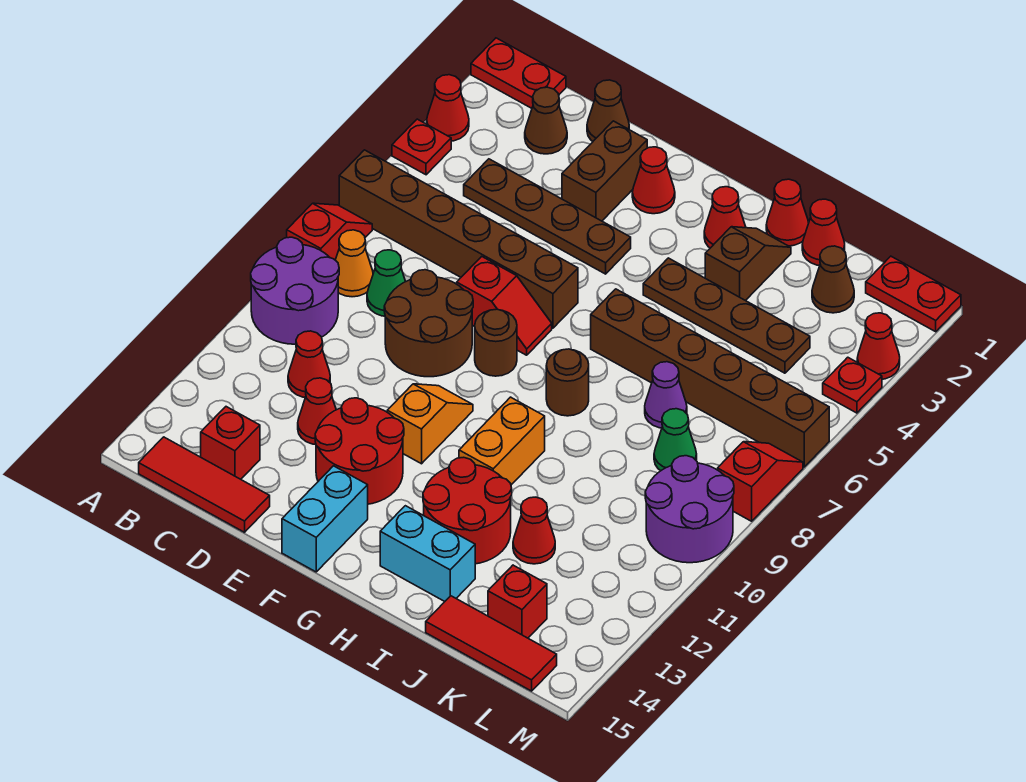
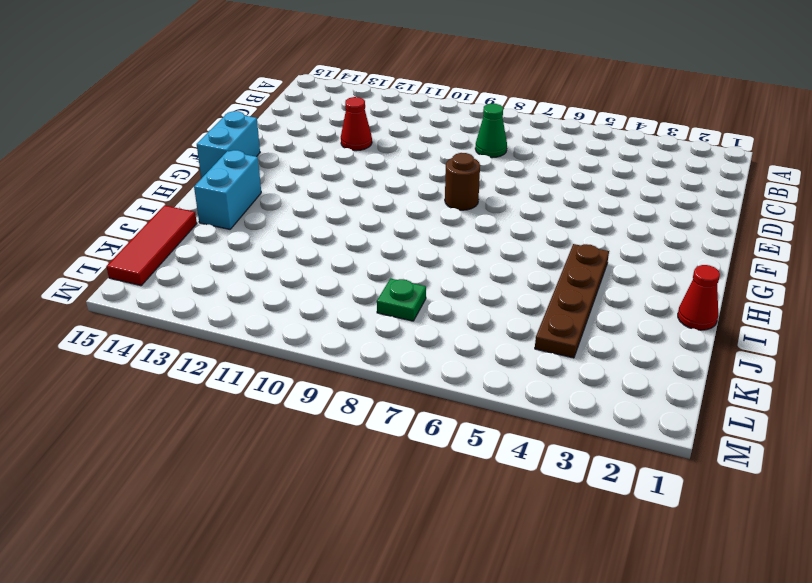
cyan 1x2 brick [197,111,260,179] -> cyan 1x2 brick turned to [282,466,368,572]
green 1x1 plate [377,279,426,321] -> green 1x1 cone [654,409,697,471]
none -> red 1x2 plate [471,38,566,108]
none -> red 1x1 cone [427,75,469,141]
none -> red 1x1 plate [392,119,451,175]
none -> brown 1x6 brick [339,150,578,328]

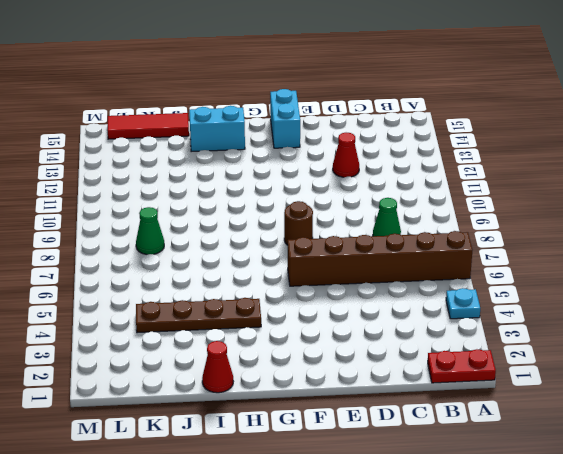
cyan 1x1 plate [446,288,480,319] -> red 1x1 plate [392,119,451,175]
none -> red 1x1 cone [427,75,469,141]
none -> red 1x2 slope [287,203,372,260]
none -> purple 2x2 round brick [251,237,339,344]
none -> orange 1x1 cone [336,230,373,297]

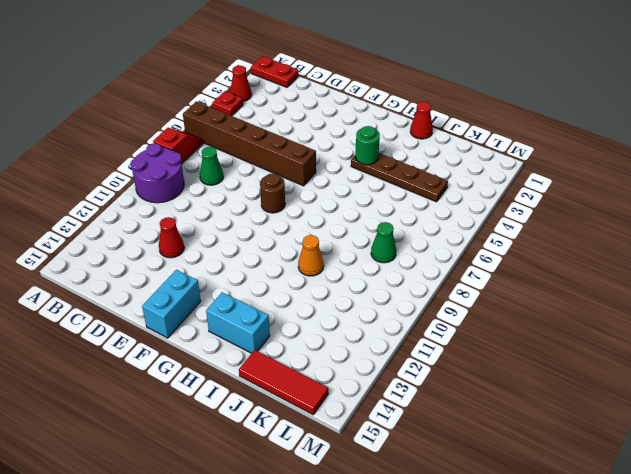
green 1x1 round brick [355,126,380,165] -> none
orange 1x1 cone [298,235,324,276] -> orange 1x1 cone moved to [336,230,373,297]
none -> red 1x3 tile [139,437,270,532]
none -> brown 1x1 cone [525,87,567,154]
none -> brown 1x4 plate [464,159,631,274]
none -> red 1x1 cone [288,331,330,397]

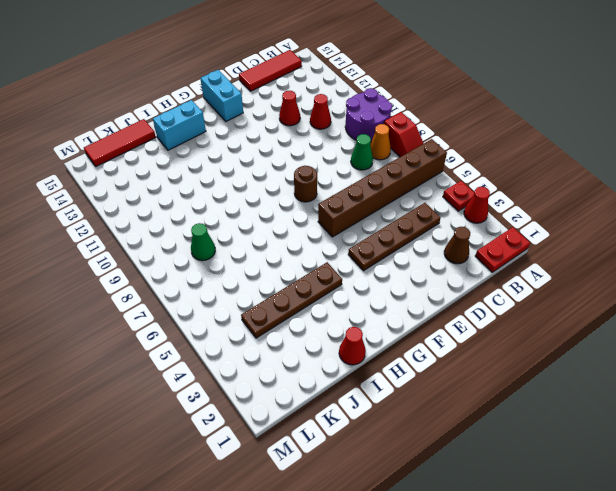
none -> red 1x1 brick [201,407,260,479]
none -> brown 1x1 cone [587,80,629,141]
none -> brown 2x2 round brick [384,270,473,377]
none -> brown 1x2 brick [562,121,647,221]

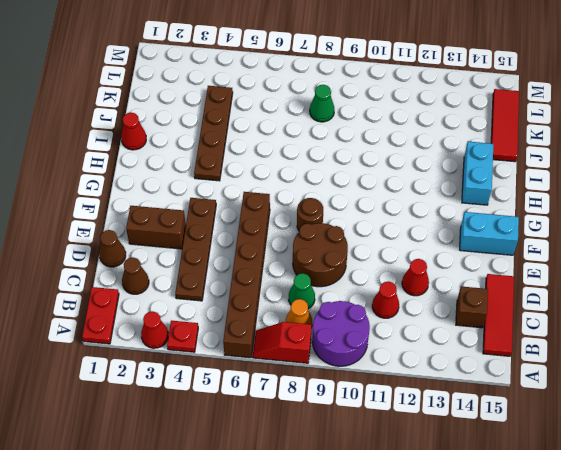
brown 1x1 brick [456,286,488,328] -> red 1x1 brick [201,407,260,479]
none -> red 1x2 slope [457,257,552,355]
none -> red 2x2 round brick [315,398,404,504]
none -> red 1x1 cone [632,147,675,214]
none -> orange 1x2 slope [387,384,473,464]

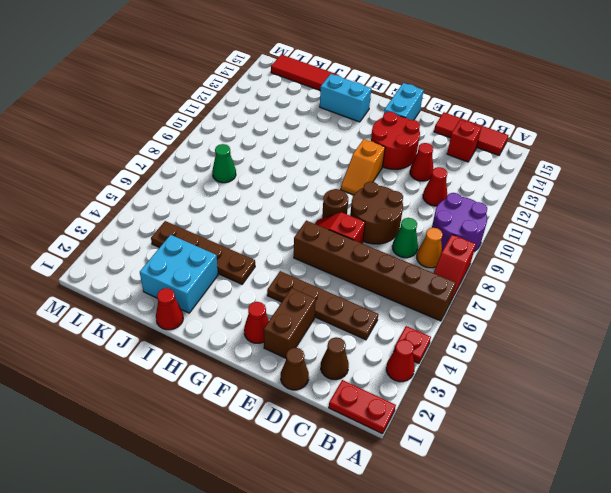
cyan 2x2 brick [140,235,218,313] -> brown 1x2 slope [705,227,791,301]
none -> red 1x1 cone [704,187,746,248]
none -> brown 1x6 brick [591,289,829,467]
none -> brown 1x1 round brick [546,349,589,416]
none -> orange 1x2 brick [459,397,545,485]

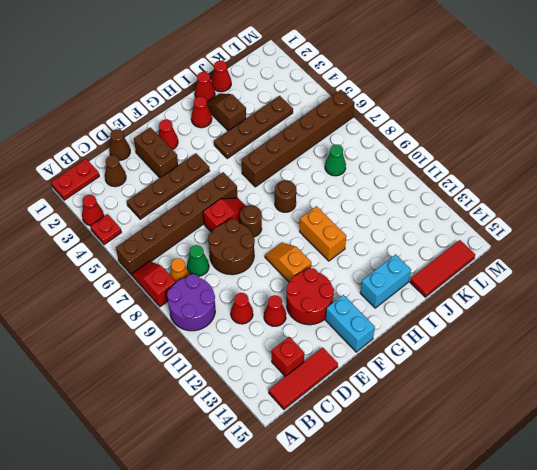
none -> red 2x2 round brick [423,457,512,564]
none -> purple 1x1 cone [645,362,687,428]
none -> red 1x1 cone [513,497,555,564]
none -> brown 1x1 cone [812,246,854,313]

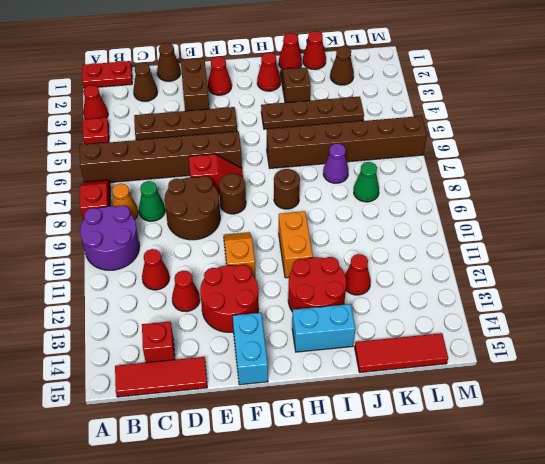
none -> red 1x1 brick [488,565,547,638]
none -> red 1x2 plate [866,256,961,332]
none -> purple 2x2 round brick [645,456,734,563]
none -> red 1x1 cone [857,313,900,379]

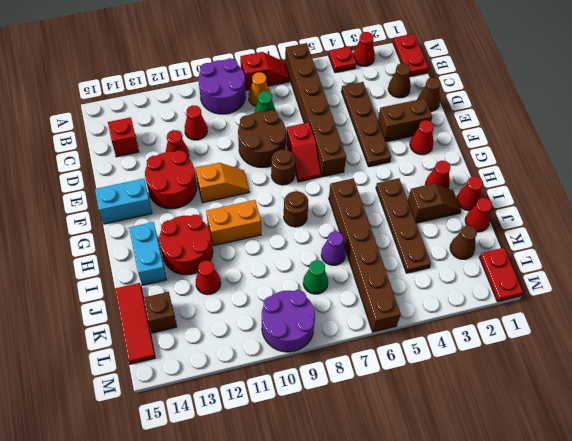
brown 1x1 brick [143,292,177,333] -> red 1x1 brick [488,565,547,638]
none -> red 1x3 tile [139,437,270,532]
none -> red 1x1 cone [857,313,900,379]
none -> red 1x1 plate [823,357,882,413]
none -> red 1x2 slope [718,442,803,521]

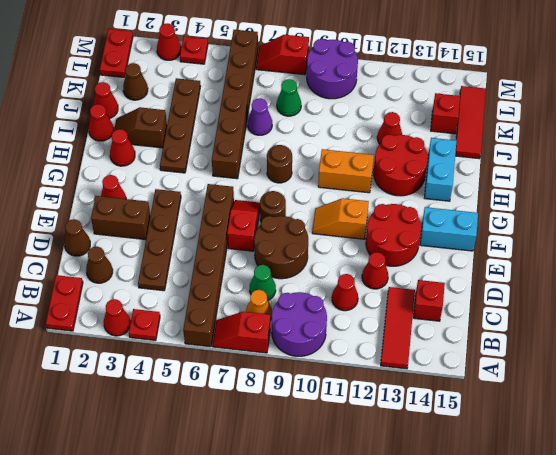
red 1x3 tile [381,287,415,369] -> red 1x3 tile moved to [139,437,270,532]

